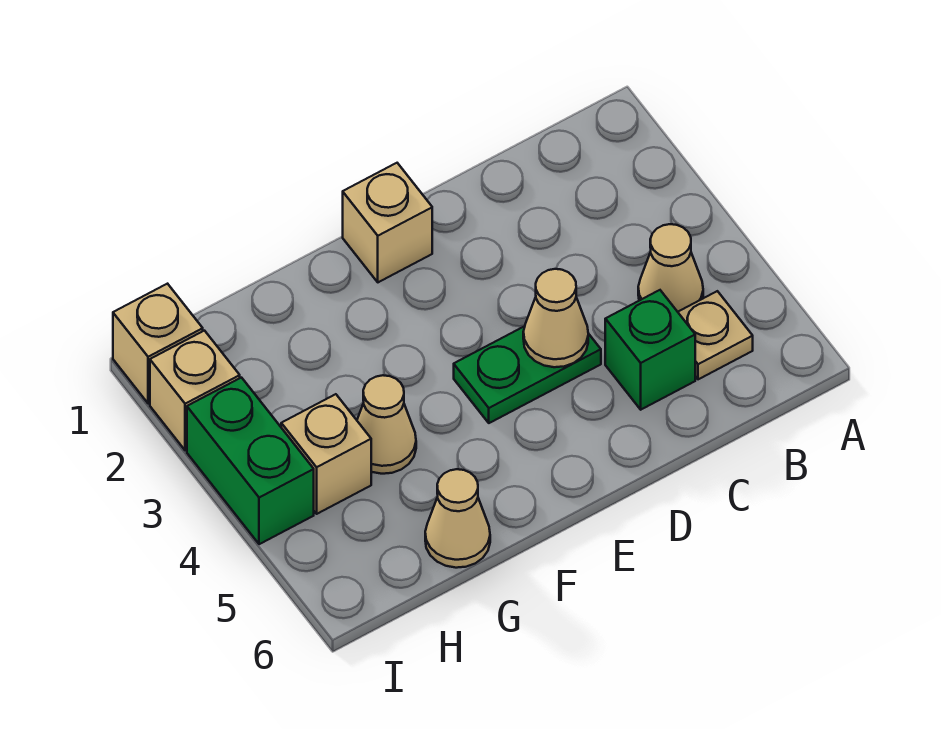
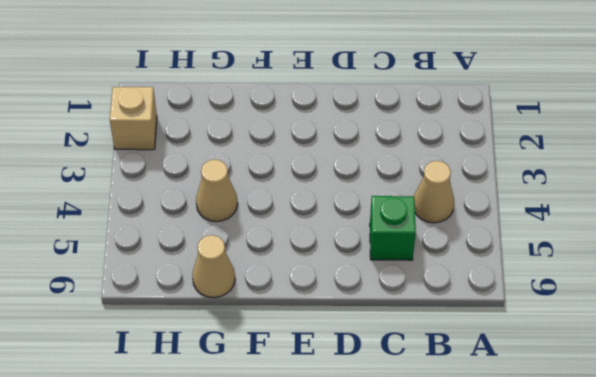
none -> tan 1x1 plate [678,291,753,379]
none -> green 1x2 plate [454,326,601,423]
none -> tan 1x1 brick [343,163,432,282]

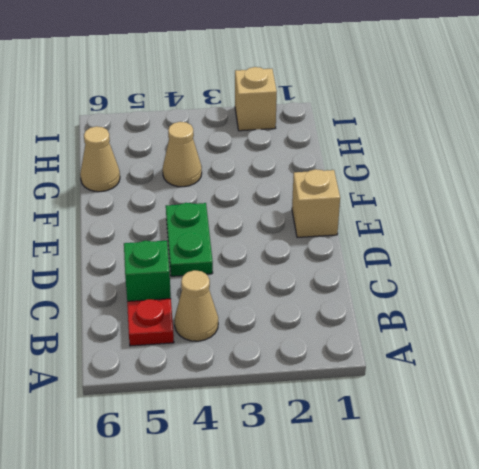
red 1x1 plate [127,299,174,346] -> tan 1x1 plate [678,291,753,379]
none -> tan 1x1 brick [281,394,371,514]
none -> tan 1x1 brick [113,284,203,404]
none -> green 1x2 brick [187,378,314,544]

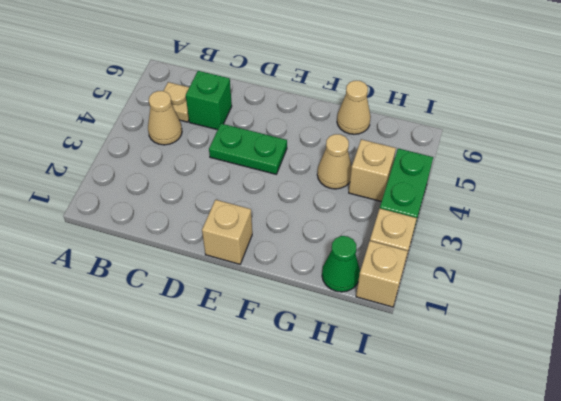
green 1x1 cone [322,236,360,292] -> none
none -> tan 1x1 cone [523,269,588,367]

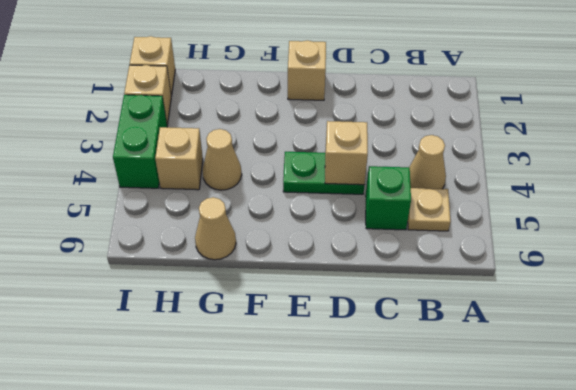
tan 1x1 brick [325,121,368,185] -> tan 1x1 cone [523,269,588,367]

